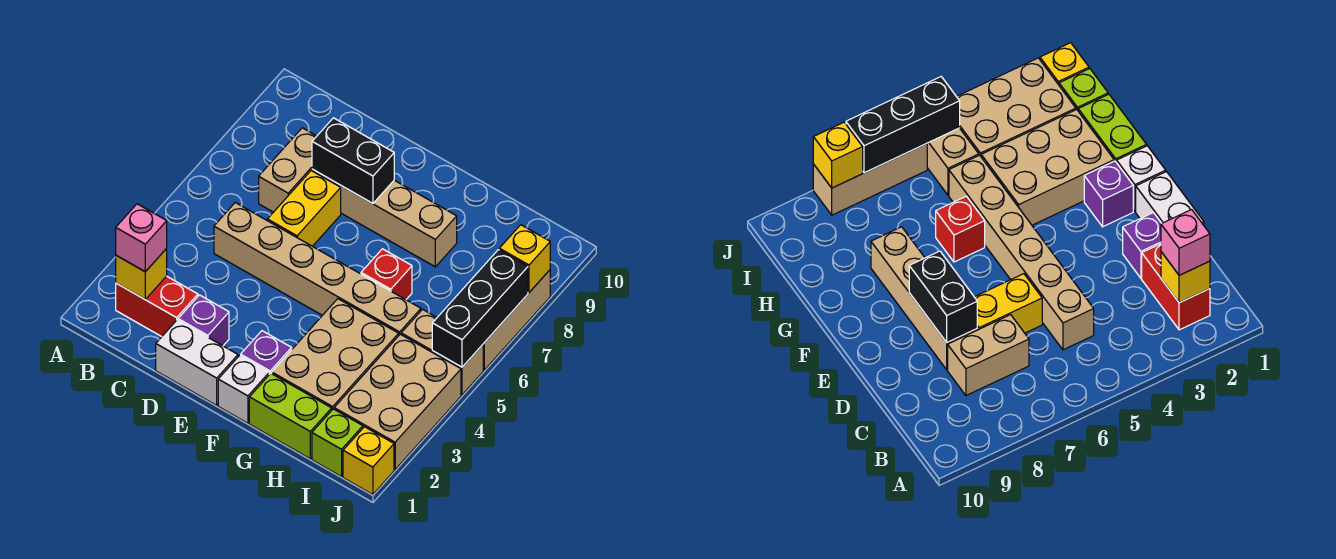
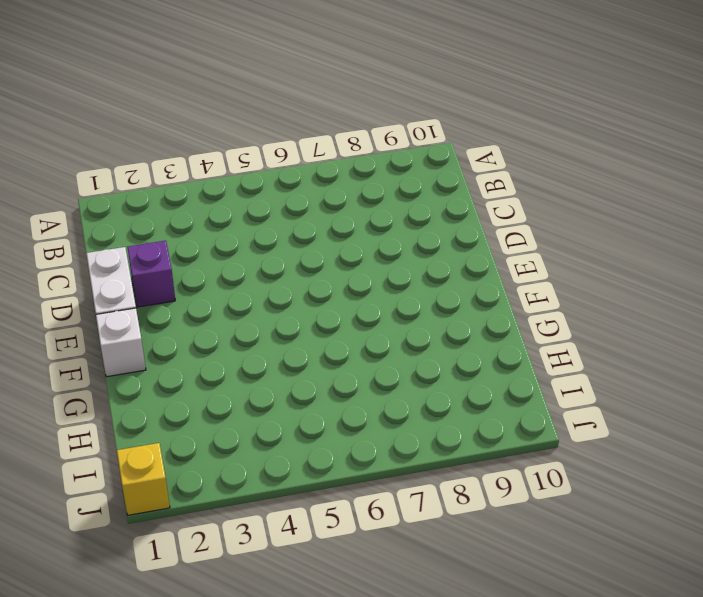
none -> red 1x2 brick [116,276,198,337]
none -> tan 1x6 brick [214,203,421,335]
none -> tan 1x2 brick [259,128,317,212]

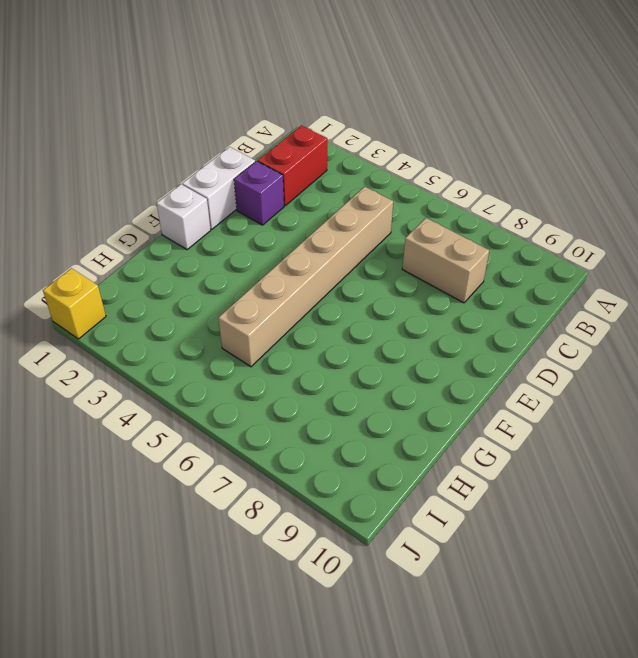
none -> yellow 1x2 brick [267,171,341,246]
none -> tan 1x4 brick [312,169,457,267]
none -> purple 1x1 brick [241,331,292,375]

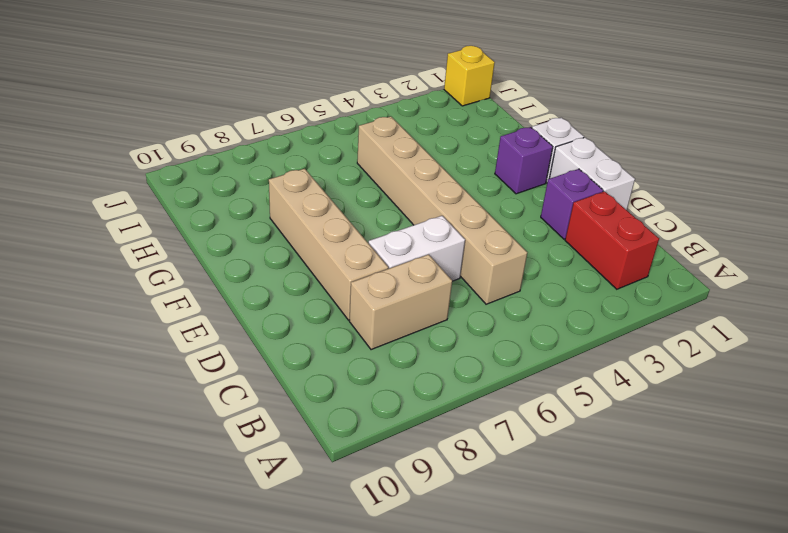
white 1x2 brick [368,216,465,281] -> yellow 1x2 brick [267,171,341,246]
none -> lime 1x2 brick [249,373,332,459]
none -> tan 2x3 brick [272,299,399,410]
none -> red 1x1 brick [361,249,412,300]

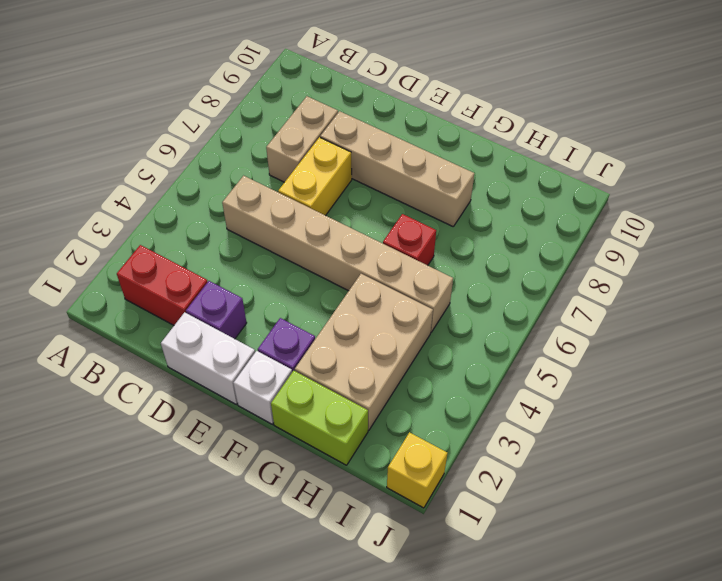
none -> lime 1x1 brick [312,409,363,477]
none -> tan 2x3 brick [334,334,461,469]
none -> tan 1x2 brick [401,309,483,395]

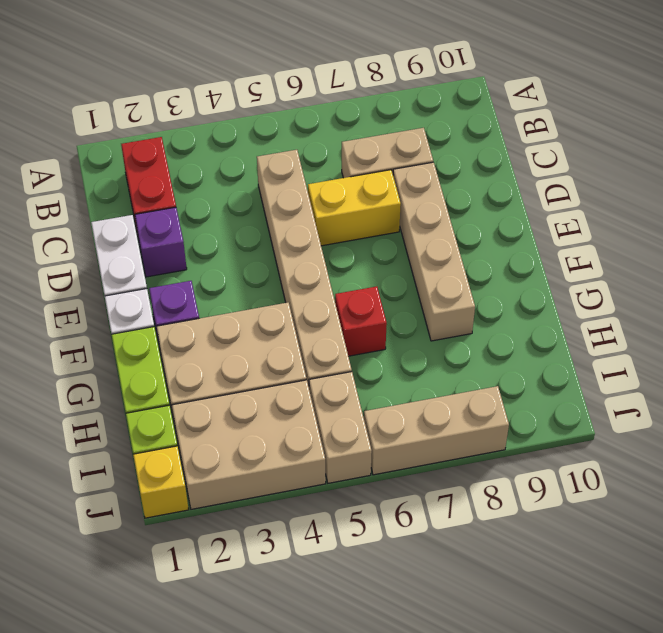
none -> yellow 1x1 brick [116,249,167,299]
none -> black 1x2 brick [312,118,394,204]
none -> black 1x3 brick [432,250,528,367]

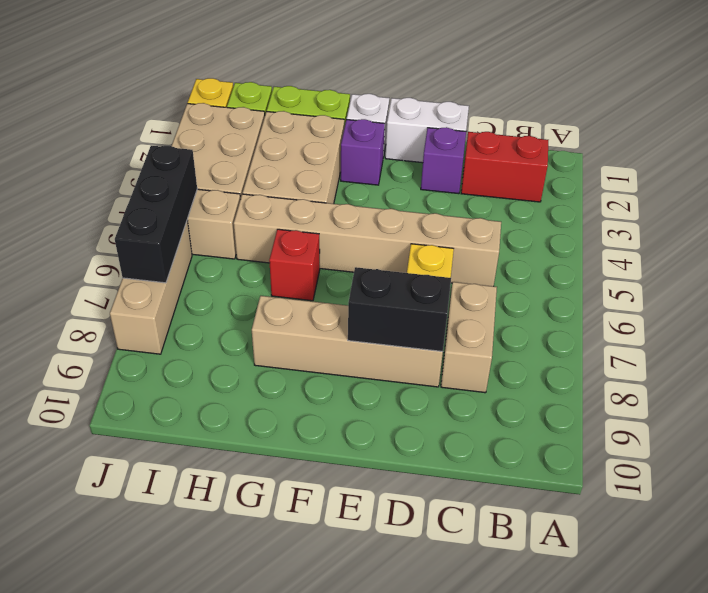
none -> yellow 1x1 brick [116,249,167,299]
none -> yellow 1x1 brick [499,225,550,292]
none -> pink 1x1 brick [116,204,167,272]

